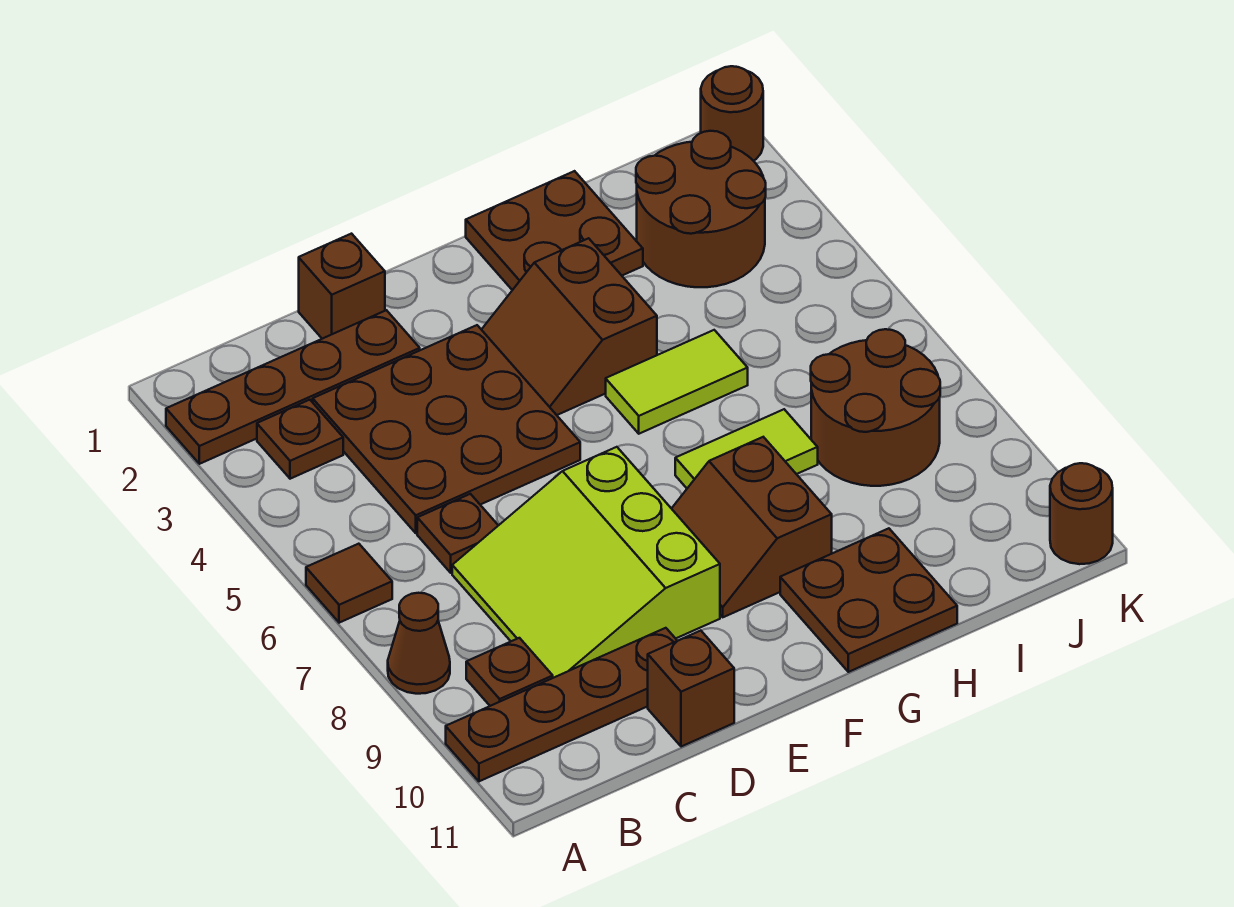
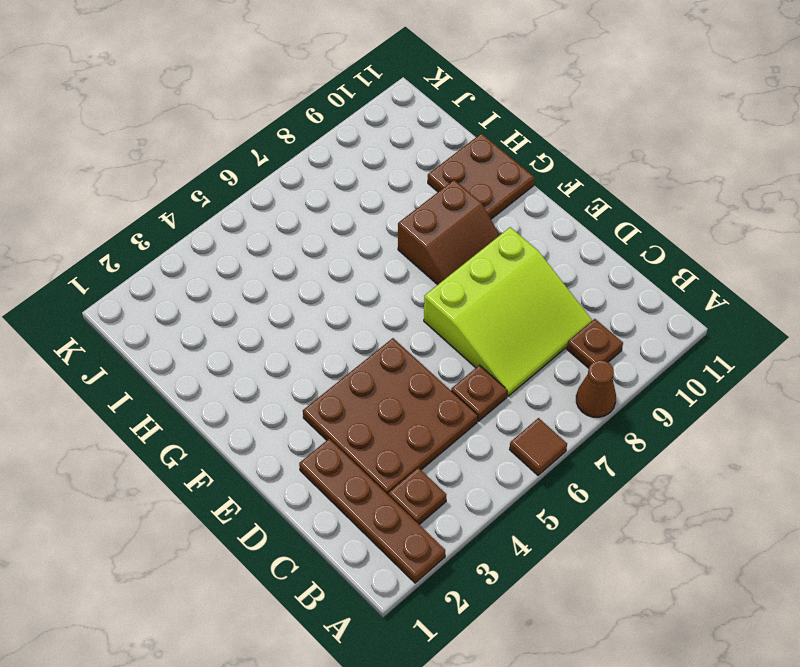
none -> brown 1x4 plate [446,628,677,781]
none -> brown 1x1 brick [299,234,385,339]
none -> brown 1x1 brick [648,631,734,747]

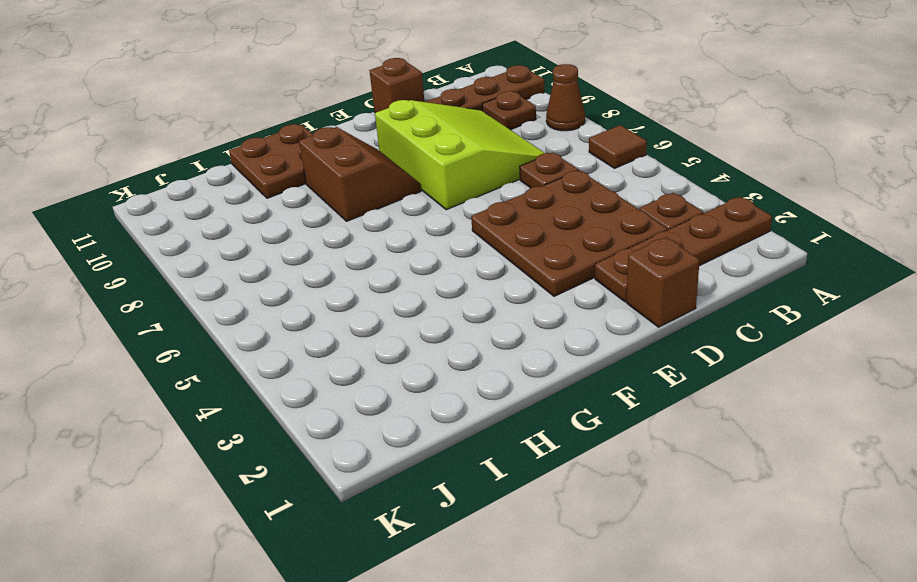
none -> brown 2x2 slope [481,238,657,415]
none -> brown 2x2 plate [466,171,643,290]
none -> lime 1x2 tile [606,330,748,434]

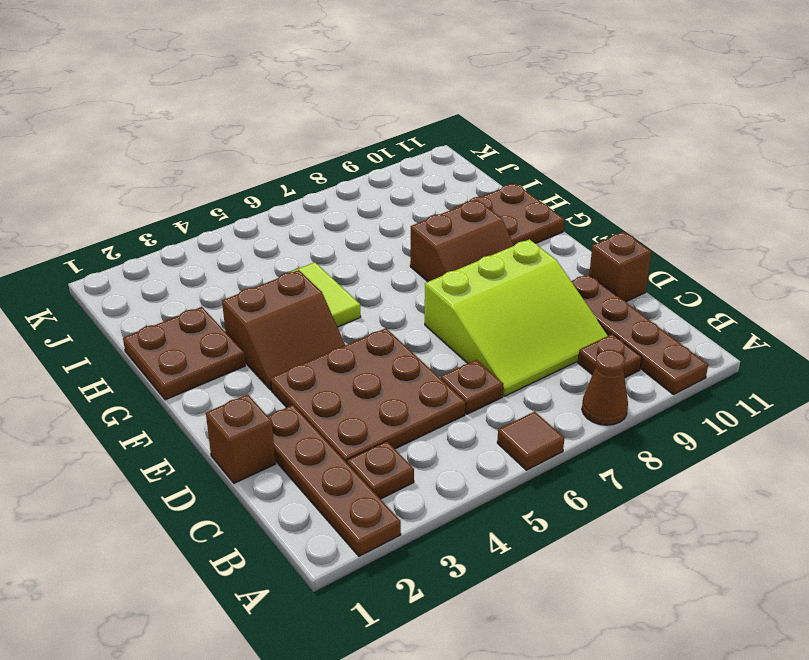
none -> lime 1x2 tile [675,409,818,488]
none -> brown 2x2 round brick [636,131,766,287]
none -> brown 2x2 round brick [811,329,940,486]

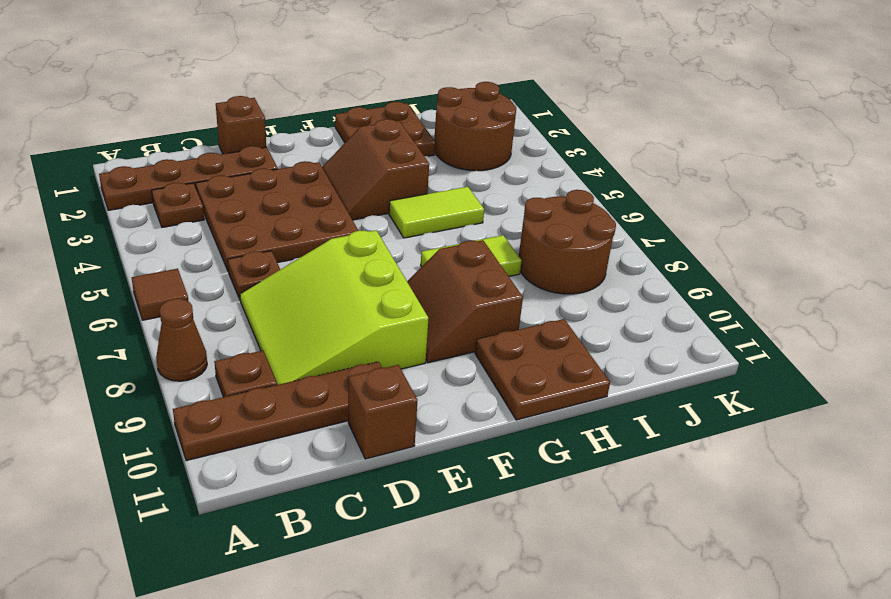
none -> brown 1x1 round brick [701,66,763,161]
none -> brown 1x1 round brick [1050,463,1113,564]

